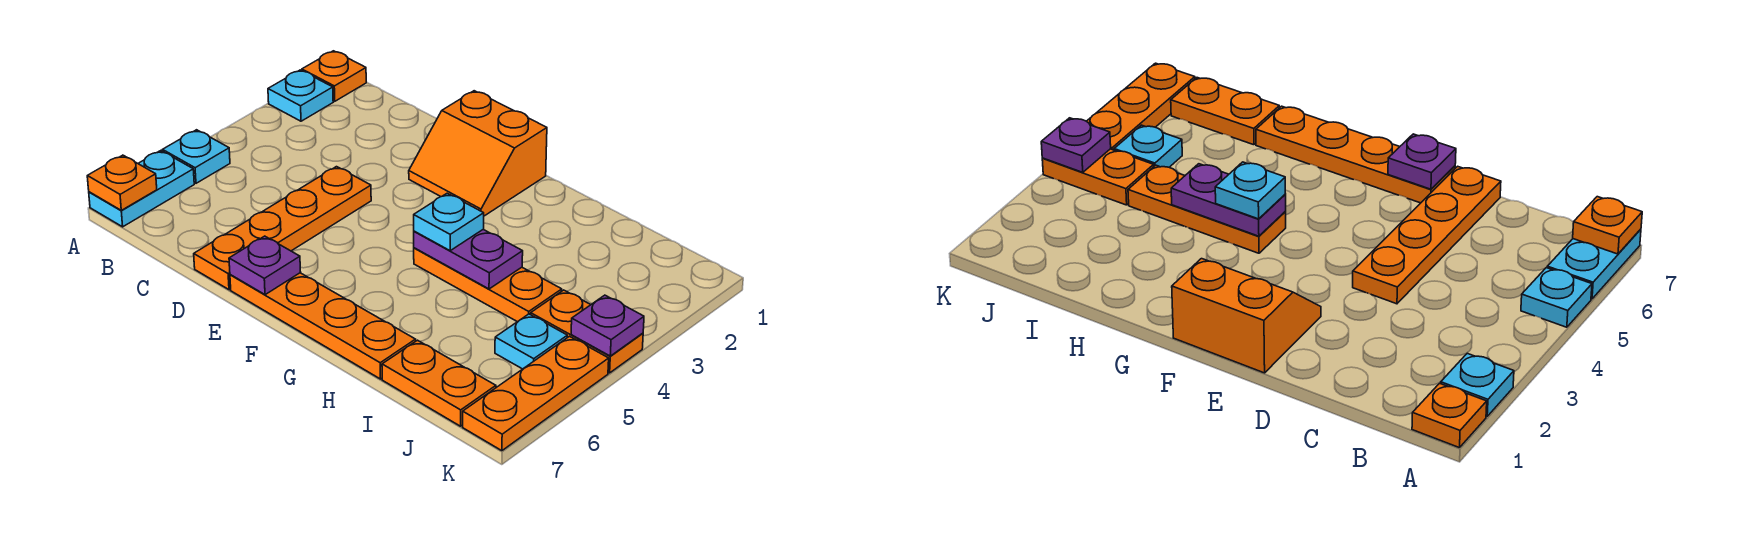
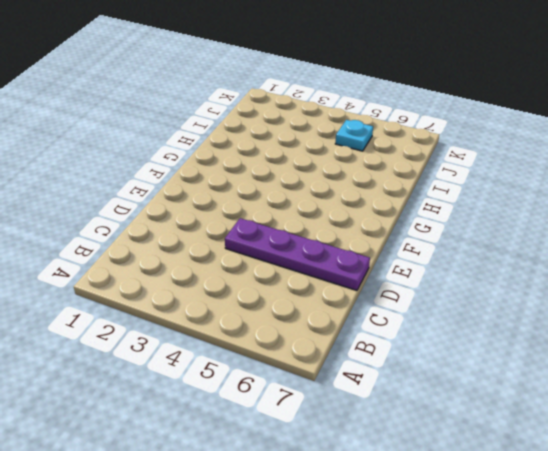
purple 1x4 plate [225,218,370,290] -> orange 1x4 plate [194,167,371,290]
none -> orange 1x1 plate [302,51,366,101]
none -> cyan 1x1 plate [268,70,333,121]
none -> cyan 1x1 plate [163,130,230,183]

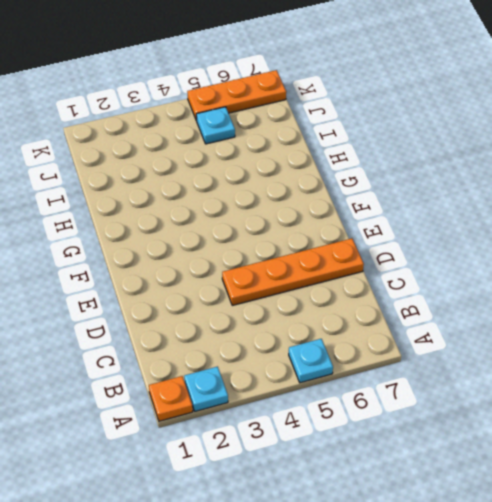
none -> cyan 1x2 plate [89,151,194,227]
none -> orange 2x2 slope [409,91,547,216]
none -> orange 1x4 plate [230,273,416,379]

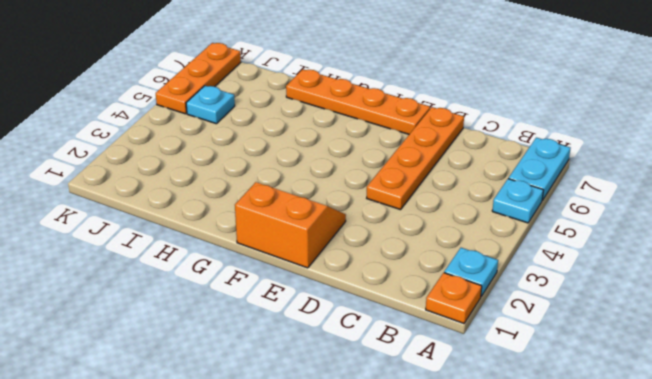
none -> orange 1x3 plate [414,248,562,322]
none -> orange 1x2 plate [382,340,496,426]
none -> orange 1x2 plate [531,290,643,373]

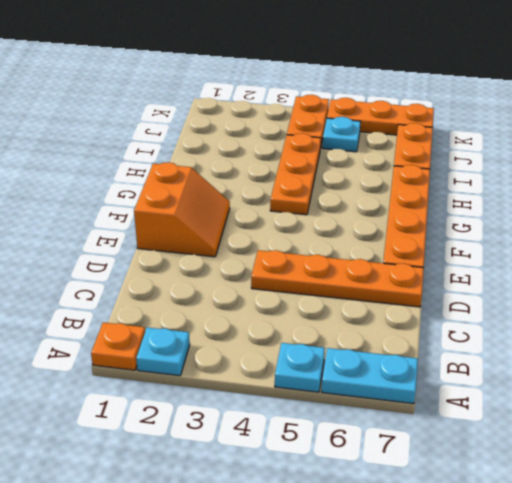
none -> orange 1x1 plate [87,155,157,210]
none -> purple 1x1 plate [229,236,300,295]
none -> purple 1x2 plate [414,230,523,289]

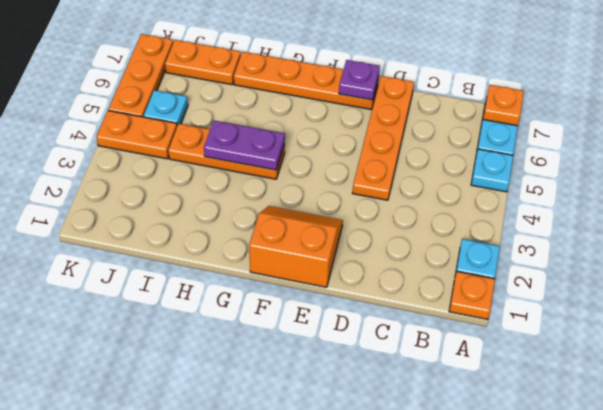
none -> purple 1x1 plate [571,295,644,356]
none -> cyan 1x1 plate [414,193,484,251]

